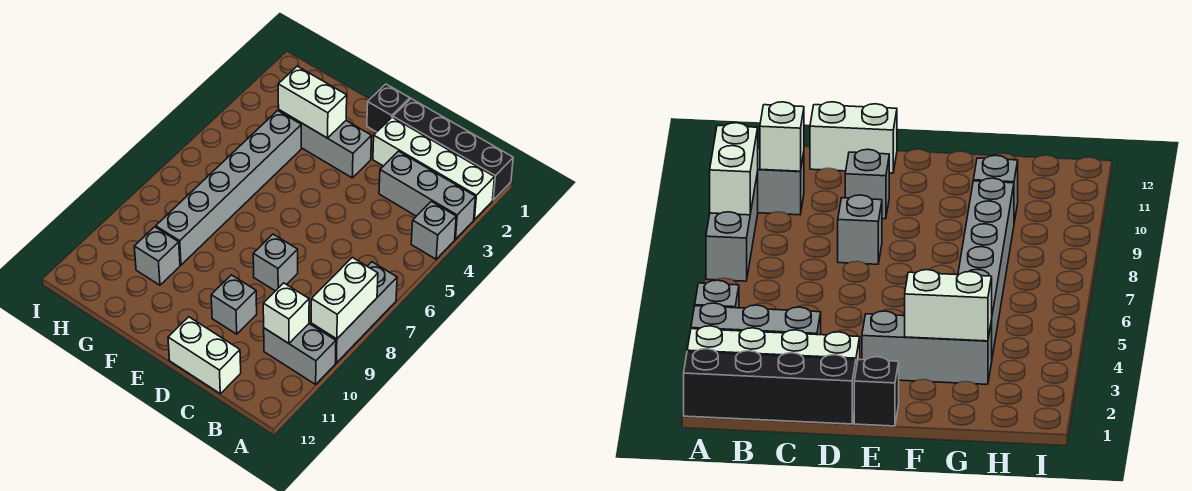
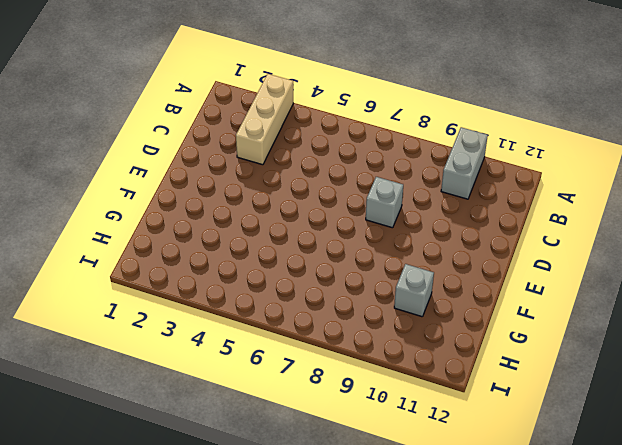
tan 1x3 brick [236,74,293,165] -> grey 1x3 brick [379,151,475,239]
none -> black 1x4 brick [393,99,513,200]
none -> white 1x4 brick [373,117,495,220]
none -> grey 1x1 brick [411,201,456,259]

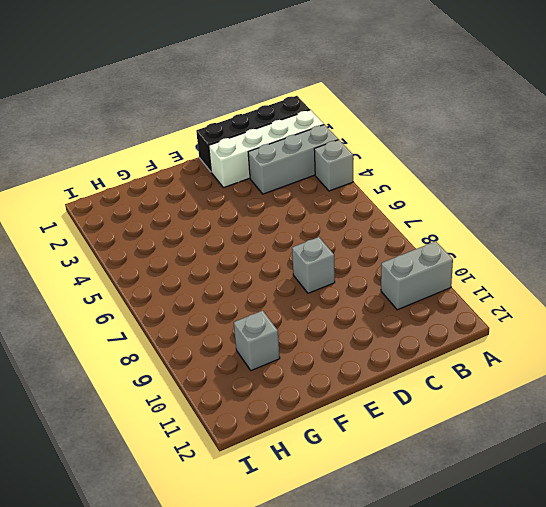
none -> grey 1x3 brick [311,262,397,363]
none -> white 1x2 brick [168,317,241,394]
none -> grey 1x1 brick [211,275,257,334]

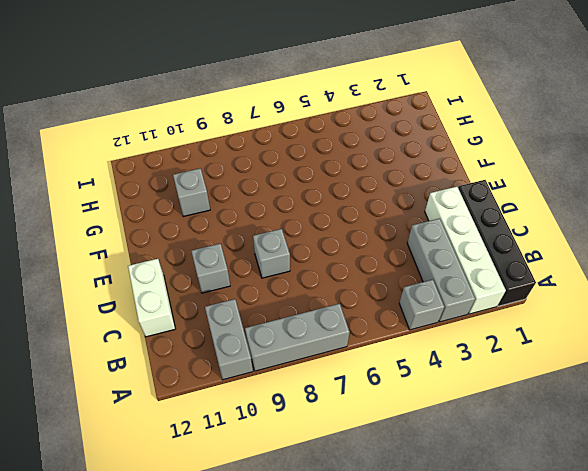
none -> black 1x1 brick [367,84,410,132]
none -> grey 1x3 brick [279,110,372,178]
none -> grey 1x6 brick [156,111,301,265]

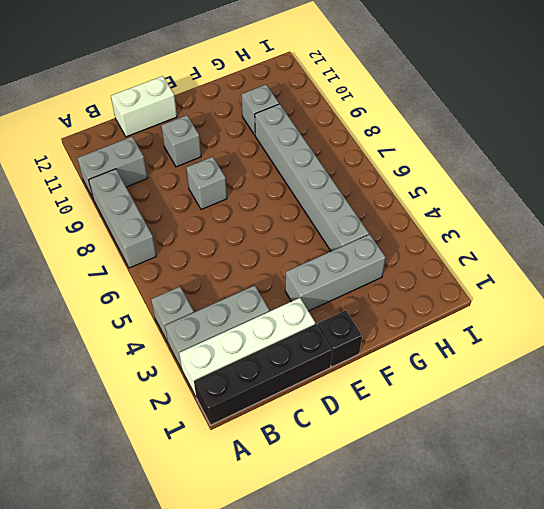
none -> white 1x2 brick [311,257,378,339]
none -> white 1x1 brick [263,283,309,343]
none -> white 1x2 brick [278,66,347,138]

